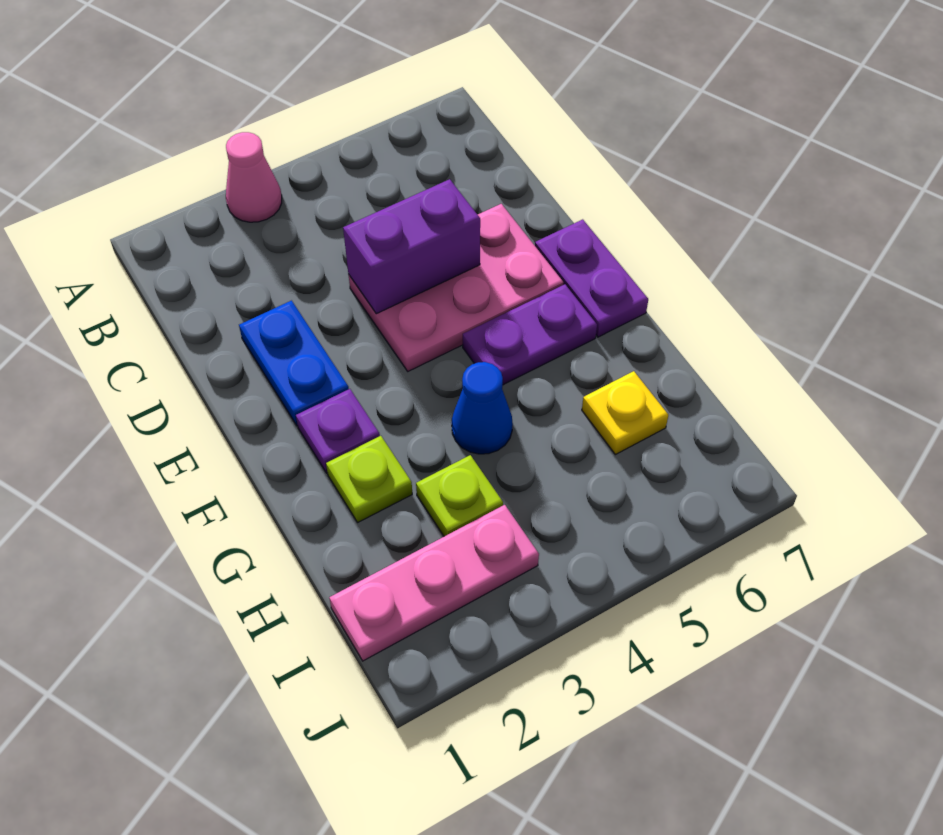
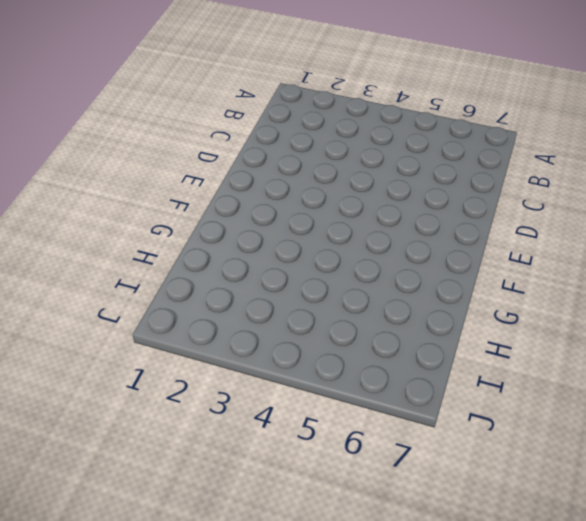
none -> pink 1x1 cone [226,132,282,222]
none -> blue 1x2 plate [239,301,349,426]
none -> pink 2x3 plate [349,204,564,371]

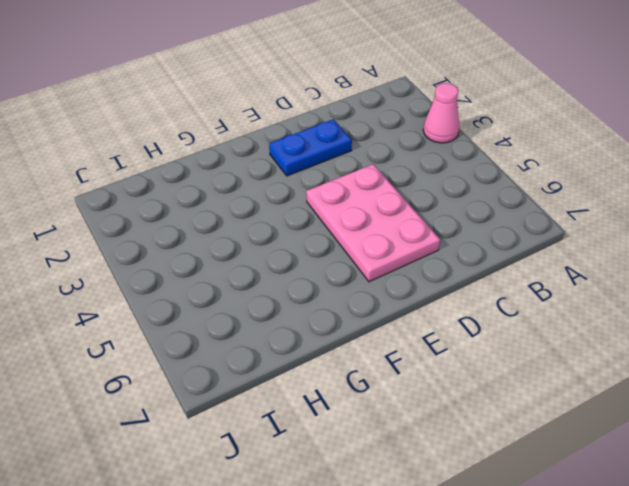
none -> purple 1x2 plate [535,219,648,337]
none -> purple 1x1 plate [296,389,380,473]
none -> purple 1x2 plate [463,284,597,385]

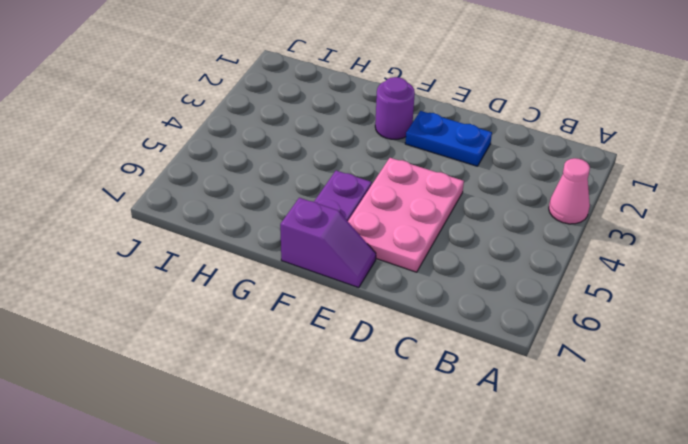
purple 1x2 slope [280,198,376,288] -> purple 1x2 plate [535,219,648,337]
purple 1x1 round brick [375,77,415,139] -> purple 1x1 plate [296,389,380,473]
none -> lime 1x1 plate [326,436,412,522]
none -> blue 1x1 cone [452,362,513,454]
none -> lime 1x1 plate [416,455,503,536]

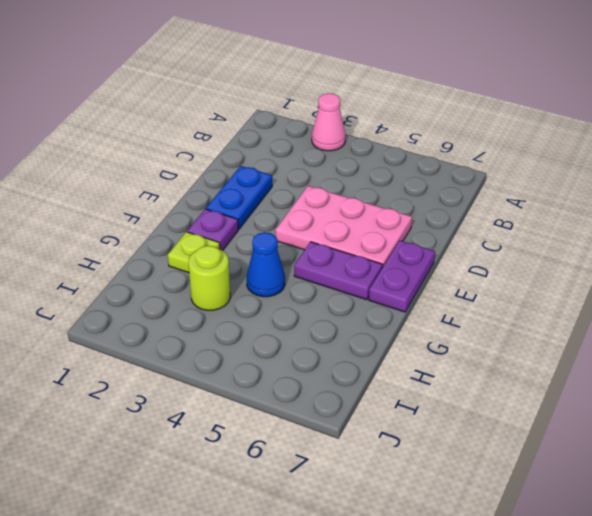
lime 1x1 round brick [189,246,230,310] -> lime 1x1 plate [416,455,503,536]
none -> yellow 1x1 plate [582,371,668,455]
none -> pink 1x3 plate [329,505,539,661]
none -> purple 1x2 brick [343,179,480,314]

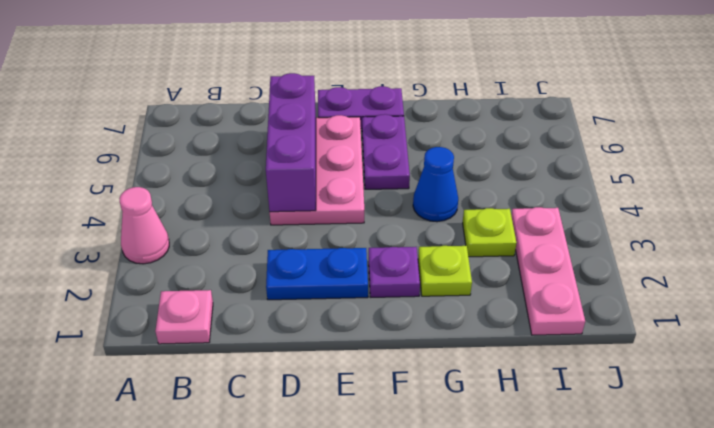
pink 1x1 plate [155,290,213,344] -> none
purple 1x3 brick [266,73,316,212] -> purple 1x2 brick [343,179,480,314]
none -> yellow 1x1 plate [582,371,668,455]

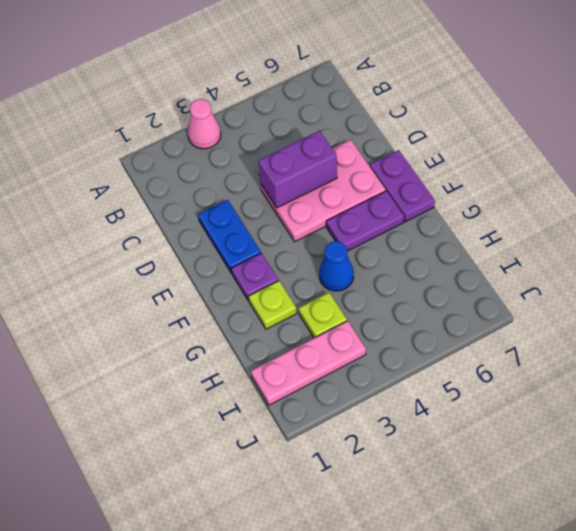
none -> yellow 1x1 plate [582,371,668,455]

